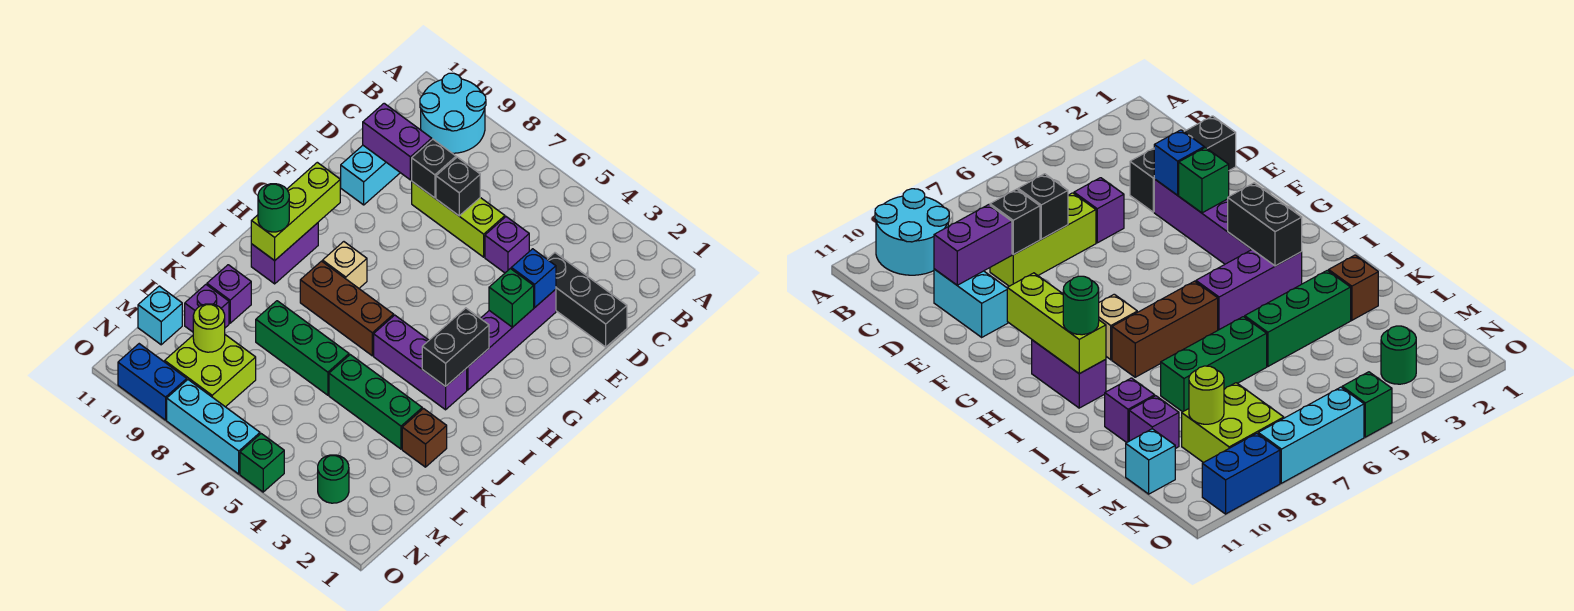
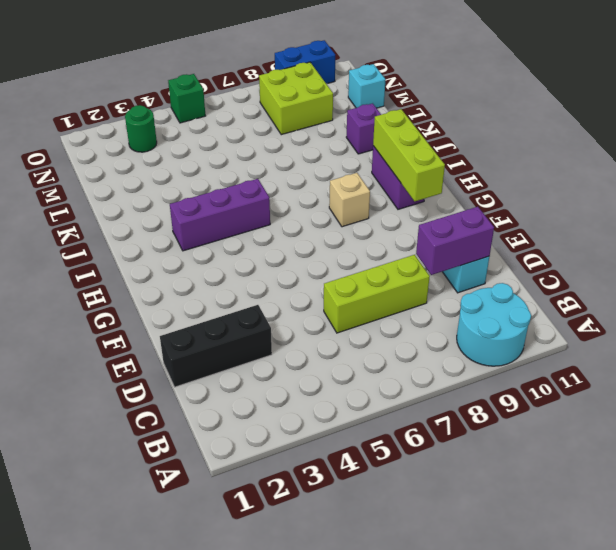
none -> purple 1x1 brick [485,217,529,273]
none -> purple 1x4 brick [467,289,556,390]
none -> brown 1x3 brick [300,261,394,356]
none -> brown 1x1 brick [402,409,447,467]

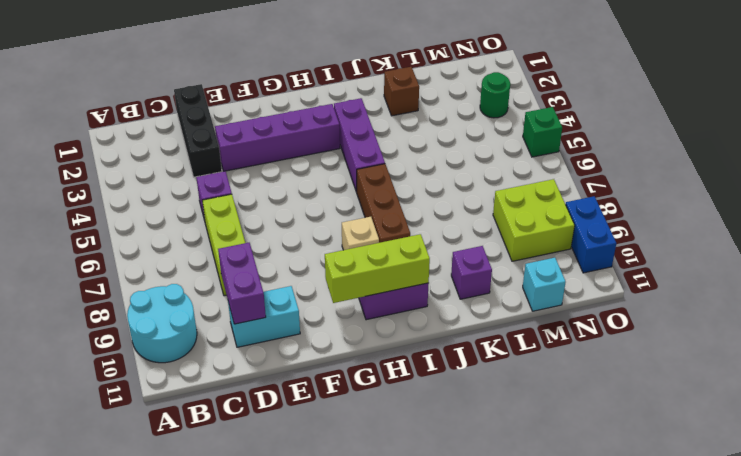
none -> green 1x3 brick [329,355,422,449]
none -> green 1x3 brick [256,301,349,395]
none -> purple 1x1 brick [185,285,229,332]
none -> cyan 1x3 brick [167,380,260,474]

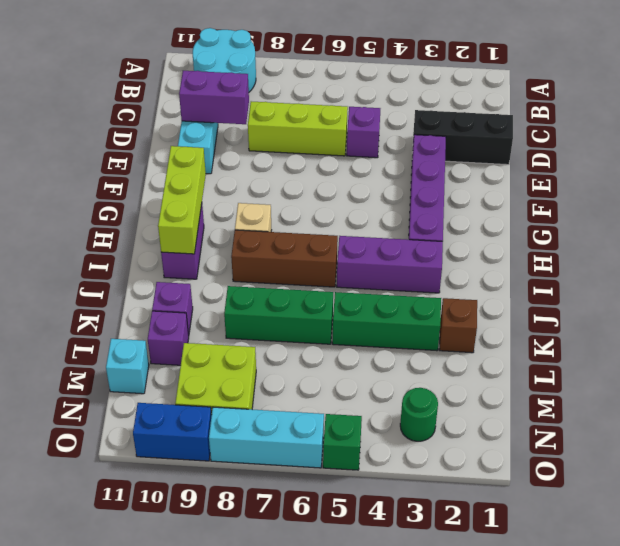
none -> black 1x1 brick [436,157,480,216]
none -> black 1x1 brick [412,139,456,198]
none -> blue 1x1 brick [511,249,556,308]
none -> green 1x1 brick [489,269,534,327]

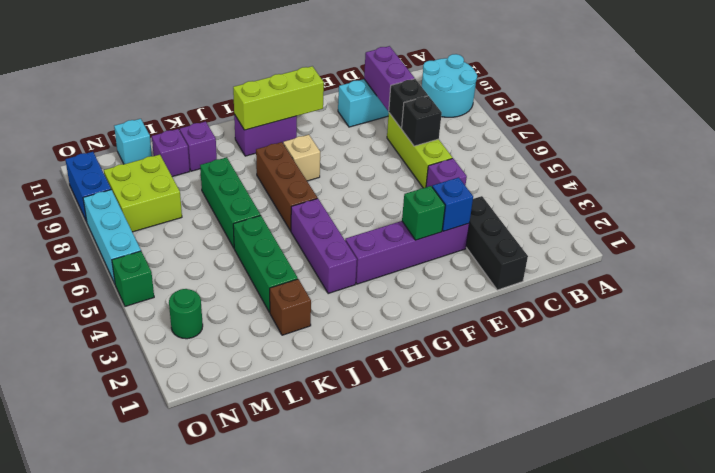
none -> black 1x2 brick [422,308,489,386]
none -> lime 1x1 round brick [193,304,225,352]
none -> green 1x1 round brick [258,184,289,232]

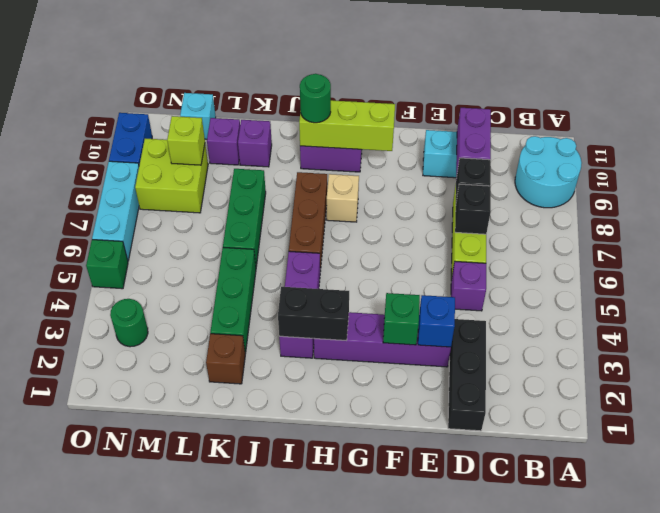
lime 1x1 brick [167,116,205,165] -> lime 1x1 round brick [193,304,225,352]

